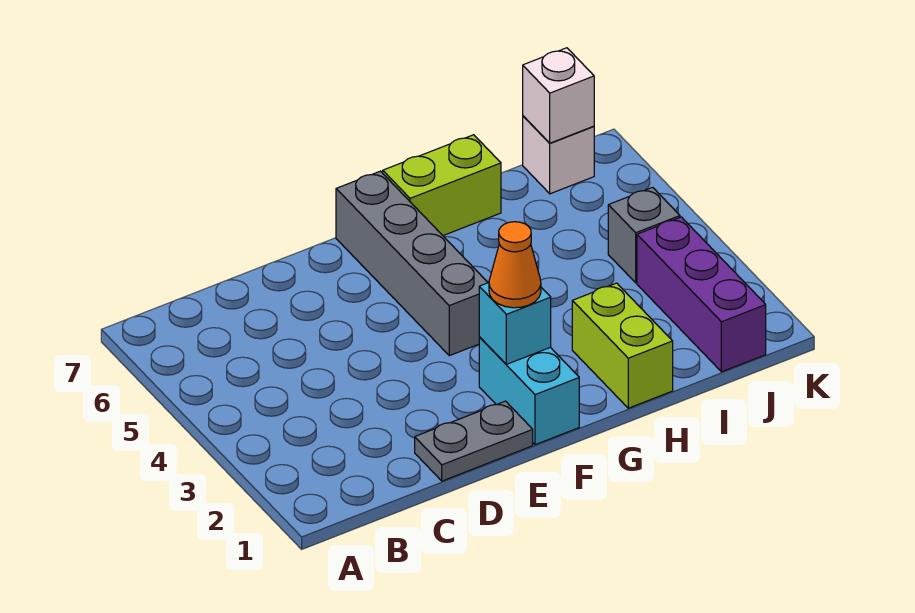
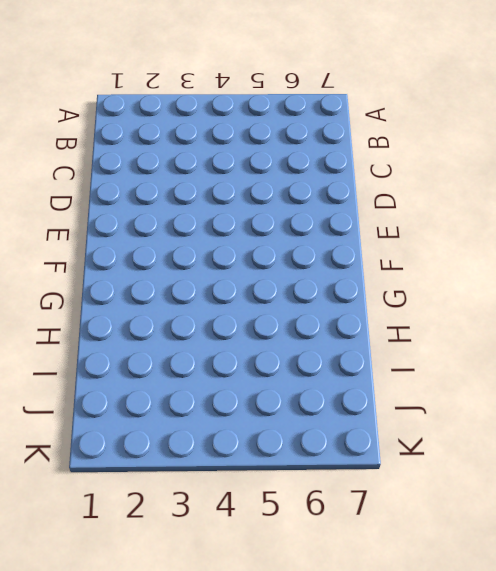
none -> grey 1x2 plate [415,401,533,481]
none -> cyan 1x2 brick [479,337,579,445]

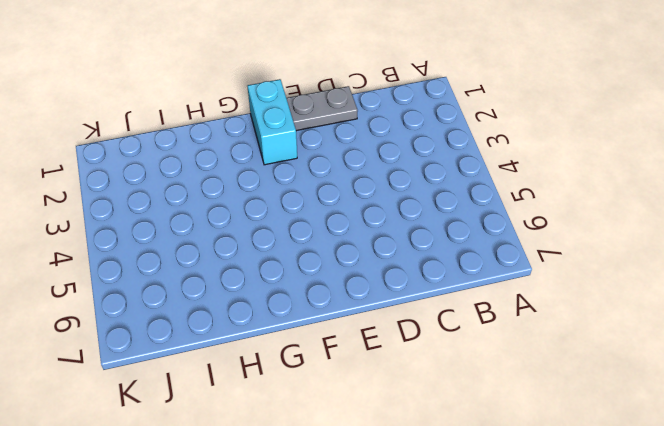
none -> grey 1x4 brick [336,171,488,356]
none -> lime 1x2 brick [383,135,501,236]

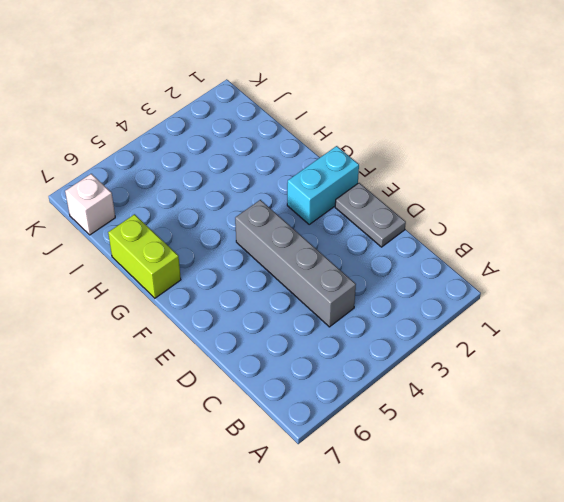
grey 1x4 brick [235,200,356,327] -> grey 1x4 brick turned to [336,171,488,356]
none -> lime 1x2 brick [572,283,673,408]
none -> purple 1x3 brick [637,217,766,372]

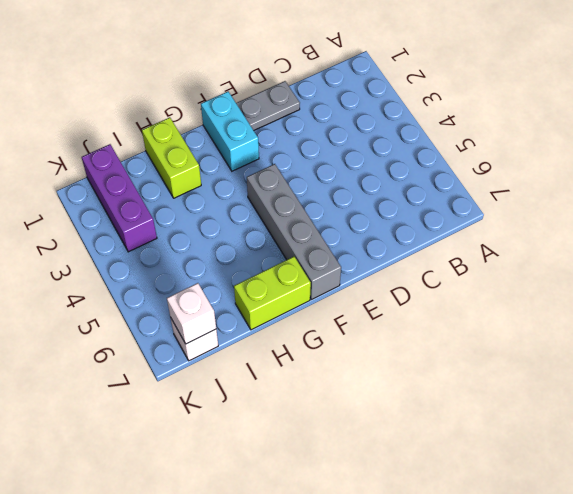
none -> grey 1x1 brick [608,187,680,283]
none -> cyan 1x1 brick [479,283,551,364]

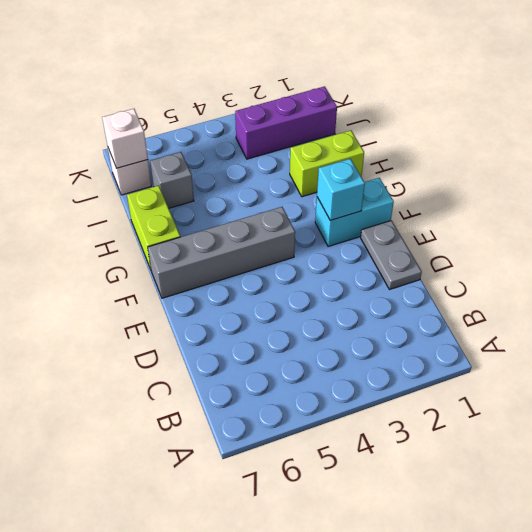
grey 1x1 brick [150,152,194,208] -> grey 1x1 brick moved to [608,187,680,283]
none -> orange 1x1 cone [489,222,541,308]

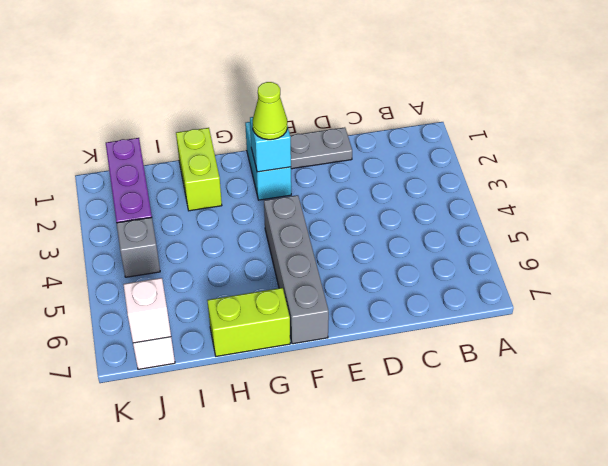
lime 1x1 cone [253,82,287,140] -> orange 1x1 cone [489,222,541,308]

